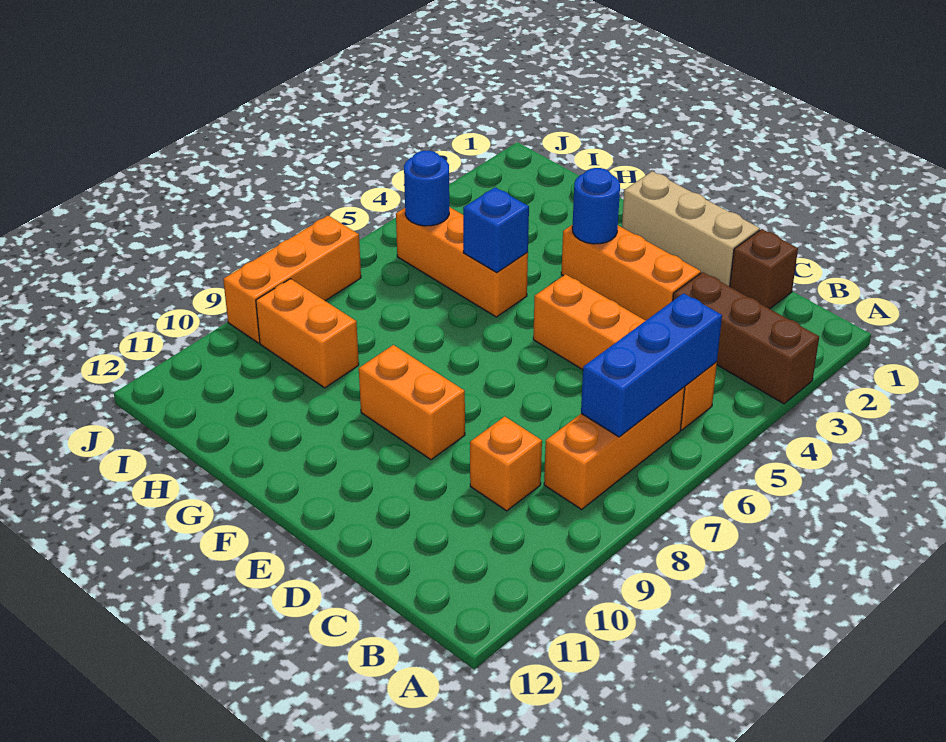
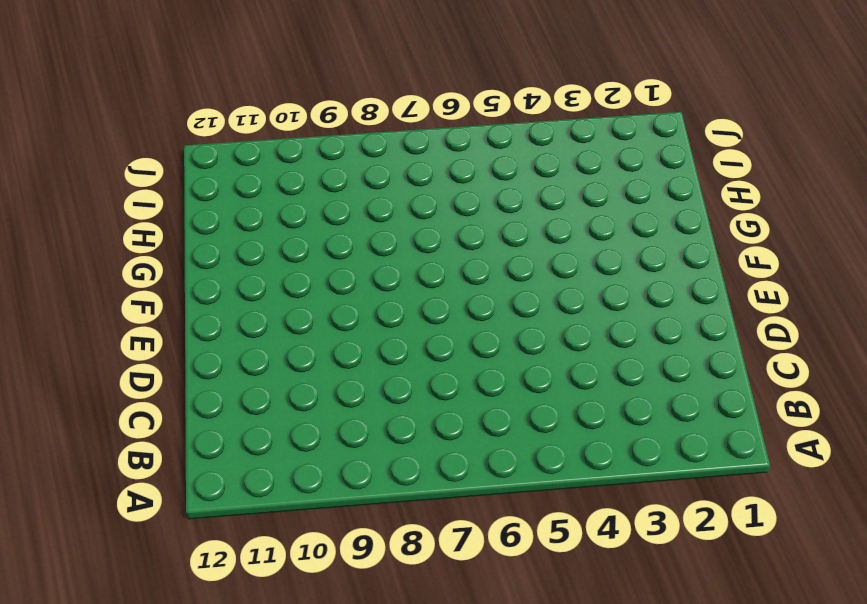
none -> brown 1x3 brick [673,272,819,404]
none -> orange 1x4 brick [533,274,717,430]
none -> orange 1x3 brick [544,387,685,509]

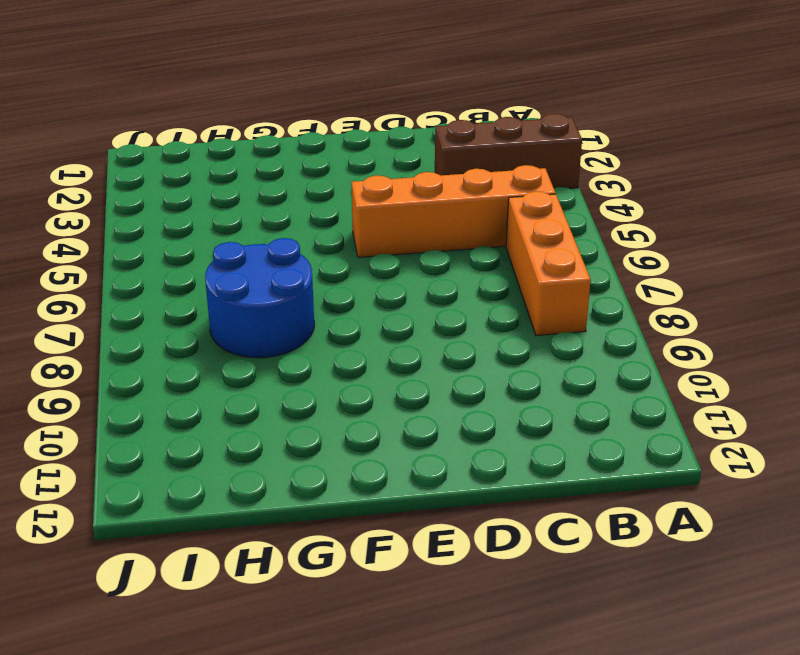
blue 2x2 round brick [205,238,314,358] -> none
none -> brown 1x1 brick [730,229,798,309]
none -> orange 1x1 brick [470,416,542,511]
none -> tan 1x3 brick [622,171,760,287]

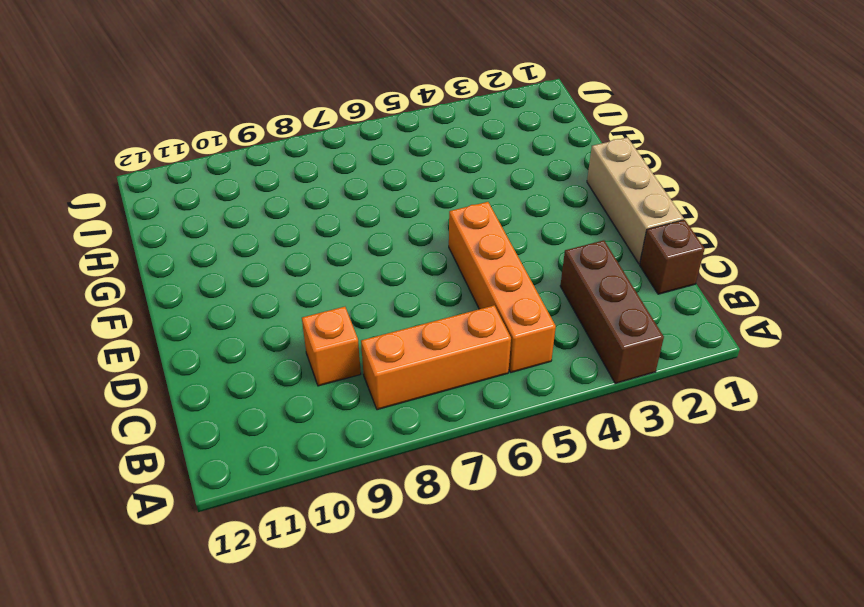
none -> orange 1x3 brick [561,225,701,320]
none -> orange 1x2 brick [359,345,465,460]
none -> orange 1x3 brick [396,207,528,317]

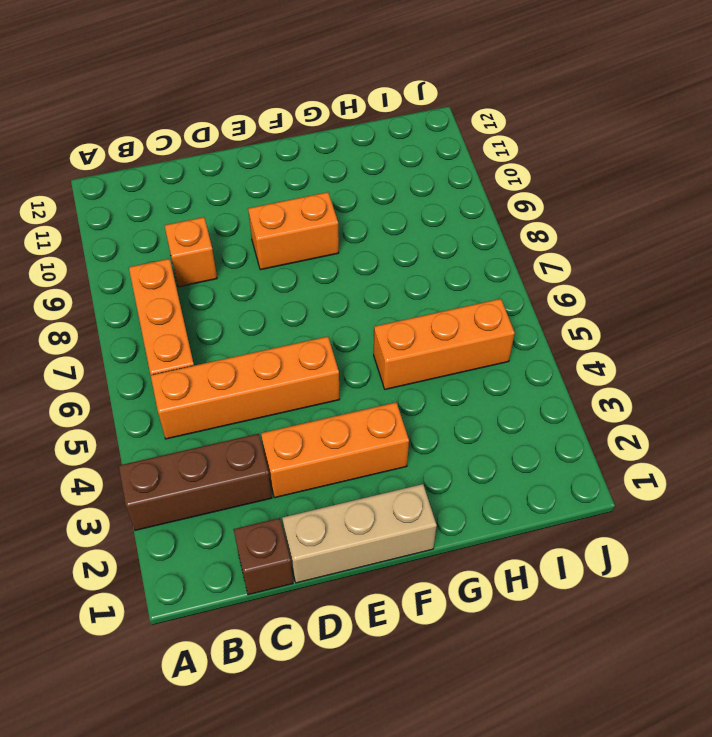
none -> orange 1x2 brick [256,279,359,388]
none -> orange 1x3 brick [223,216,361,343]
none -> blue 1x3 brick [581,293,722,437]

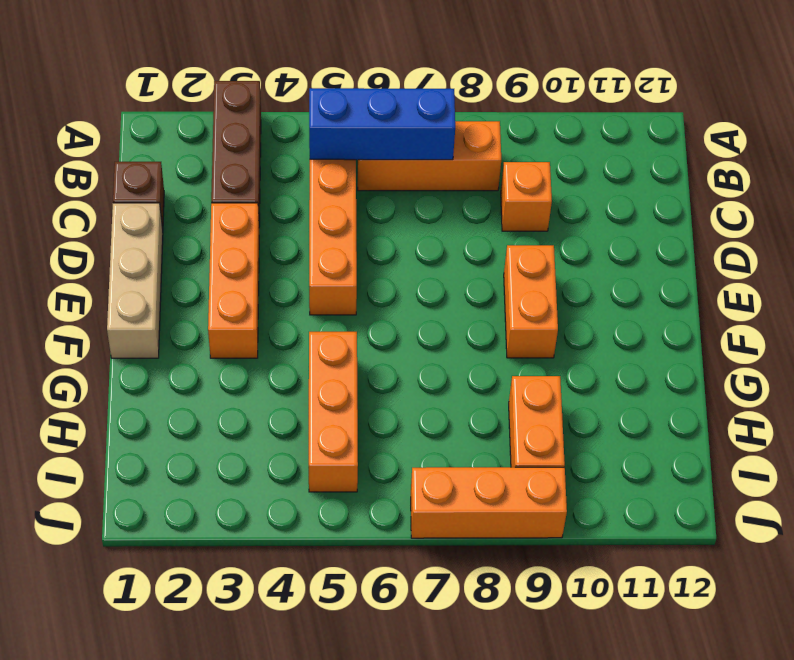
none -> blue 1x1 round brick [572,168,620,244]
none -> blue 1x1 brick [463,187,529,273]
none -> blue 1x1 round brick [404,151,449,226]

